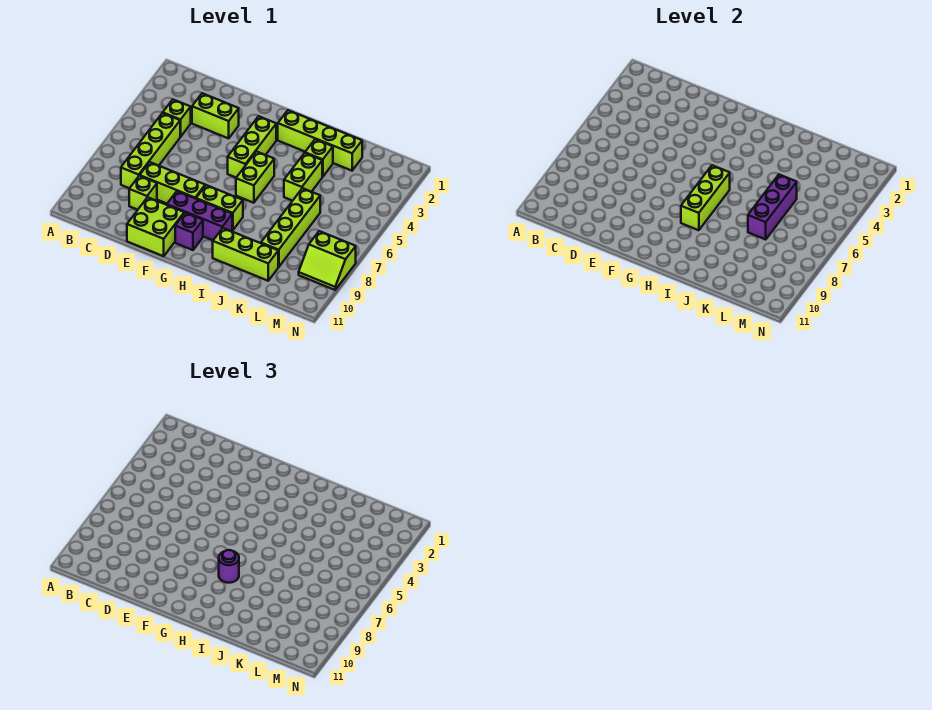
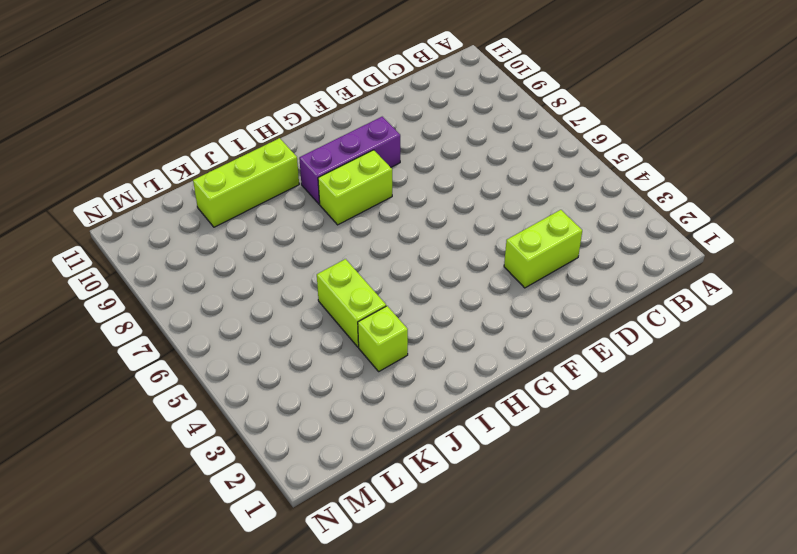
none -> lime 1x1 brick [163,100,191,137]
none -> lime 1x4 brick [121,113,180,188]
none -> lime 1x3 brick [140,162,205,203]

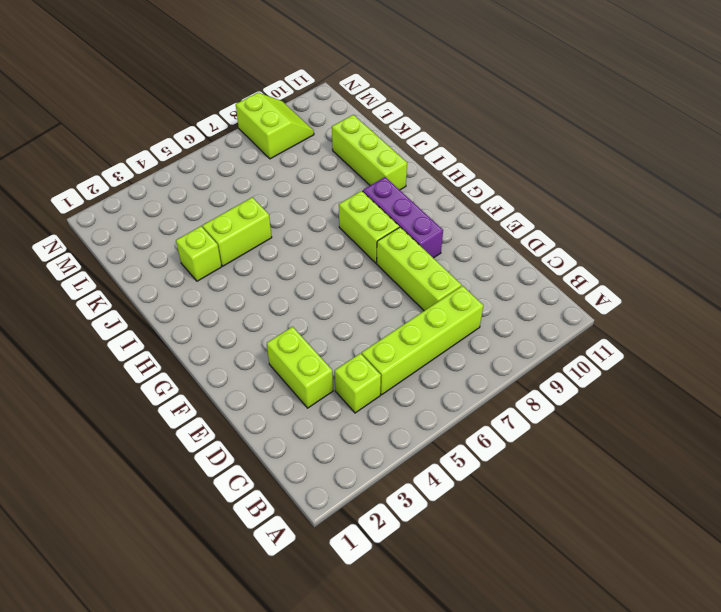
none -> lime 1x1 brick [129,176,157,210]
none -> lime 2x2 brick [127,197,184,256]
none -> lime 1x3 brick [228,116,276,177]

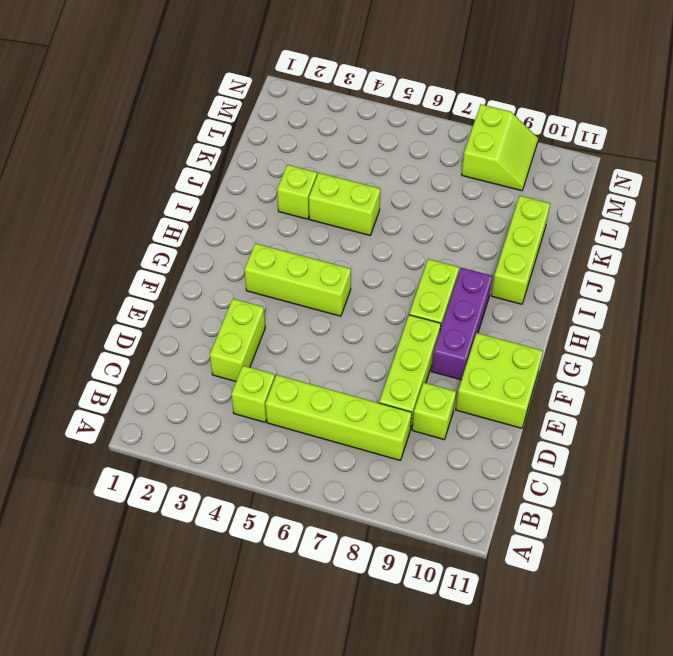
none -> purple 1x1 brick [175,213,203,250]
none -> lime 1x4 brick [278,110,362,171]
none -> lime 1x2 brick [236,152,274,203]

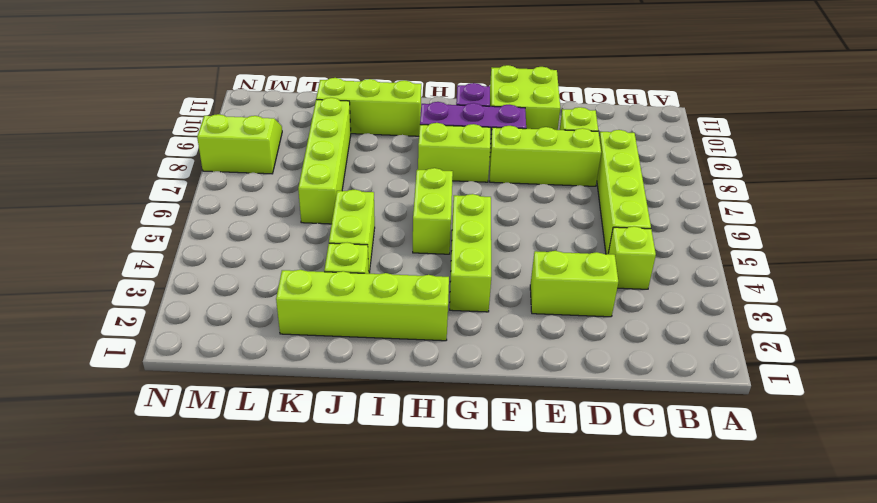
none -> lime 1x3 brick [681,165,730,230]
none -> purple 1x3 brick [748,175,797,239]
none -> purple 1x1 round brick [219,550,239,583]

